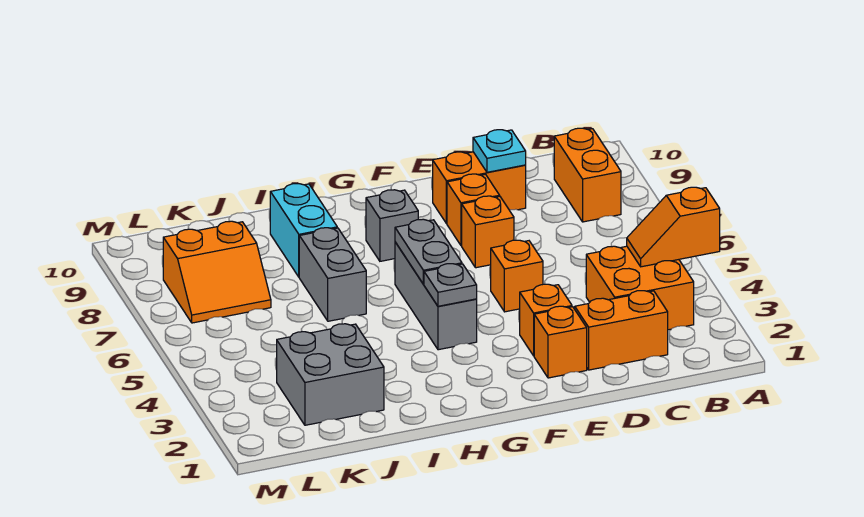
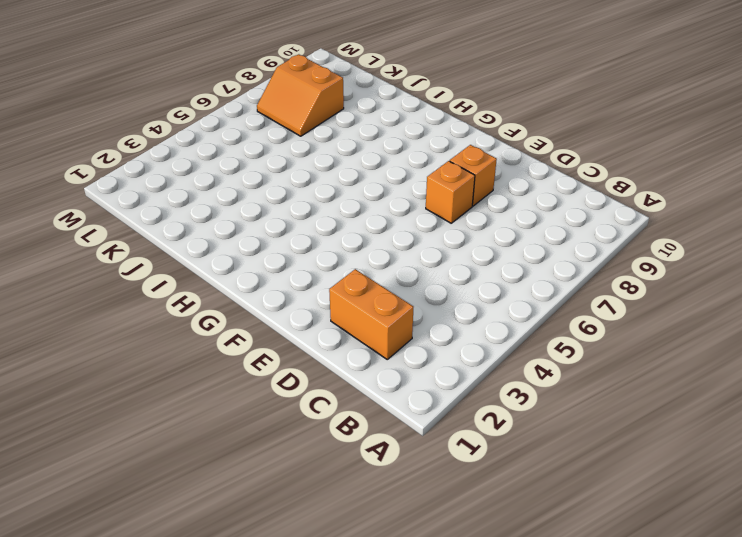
none -> orange 2x2 brick [586,246,694,330]
none -> orange 1x2 brick [554,128,621,222]
none -> orange 1x2 brick [433,152,526,224]

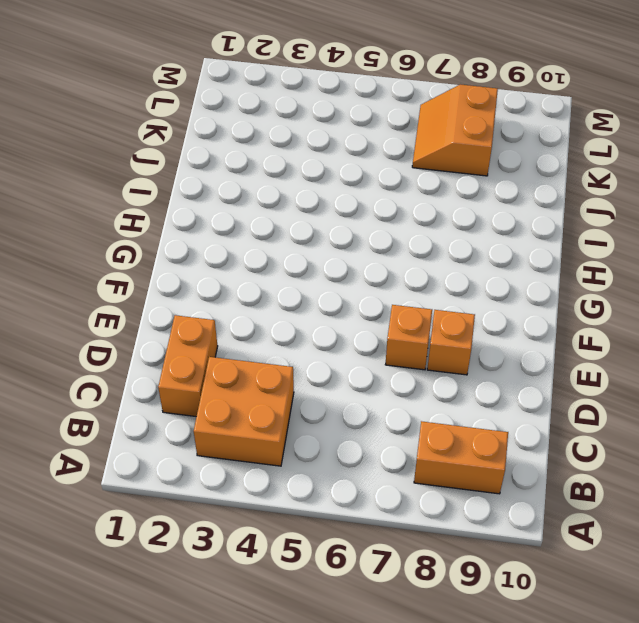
none -> orange 1x2 brick [433,152,526,224]
none -> orange 1x1 brick [534,306,587,378]
none -> orange 1x1 brick [520,284,572,356]

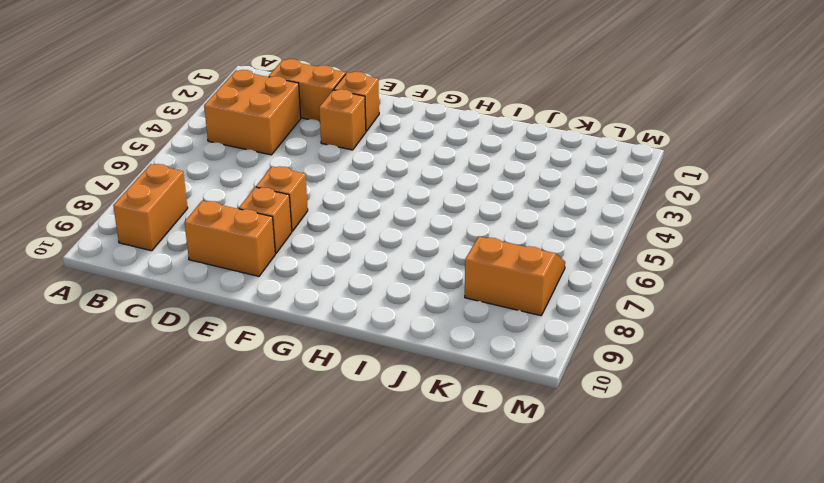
none -> orange 1x1 brick [491,240,543,312]
none -> grey 1x3 brick [395,242,477,350]
none -> grey 1x1 brick [366,190,418,261]

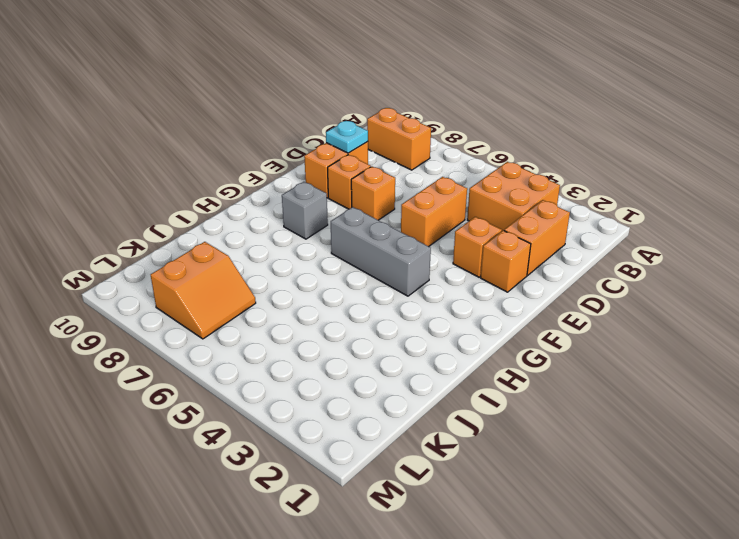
orange 1x2 brick [401,177,467,246] -> orange 1x1 brick [491,240,543,312]
none -> grey 1x2 brick [299,228,366,321]
none -> cyan 1x2 brick [270,184,337,277]
none -> grey 2x2 brick [277,324,384,425]

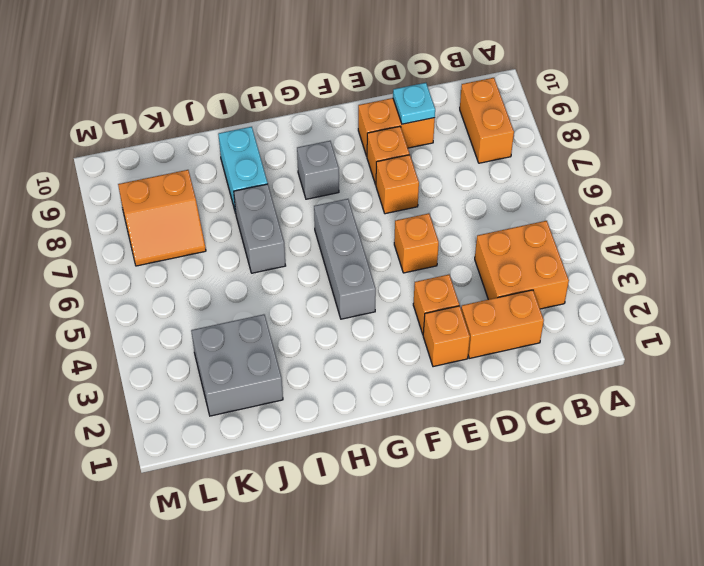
none -> orange 1x2 slope [627,187,720,267]
none -> grey 1x1 plate [424,264,477,306]
none -> grey 1x2 plate [395,219,462,284]

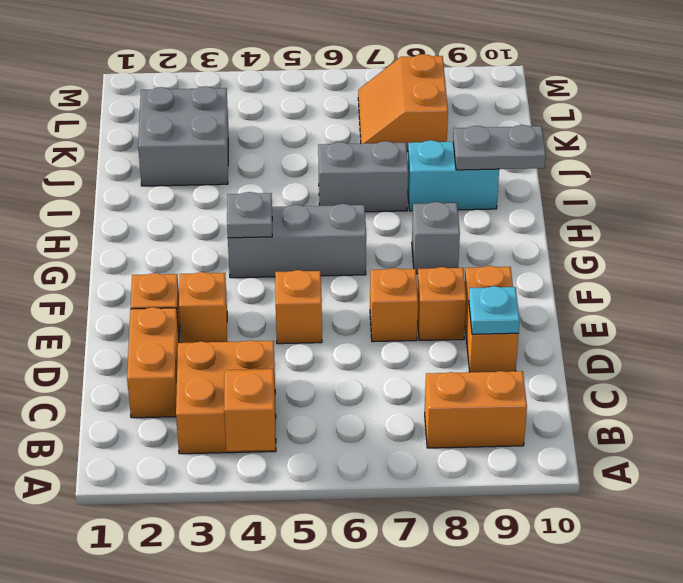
grey 1x2 plate [453,125,546,170] -> grey 1x2 plate moved to [395,219,462,284]

